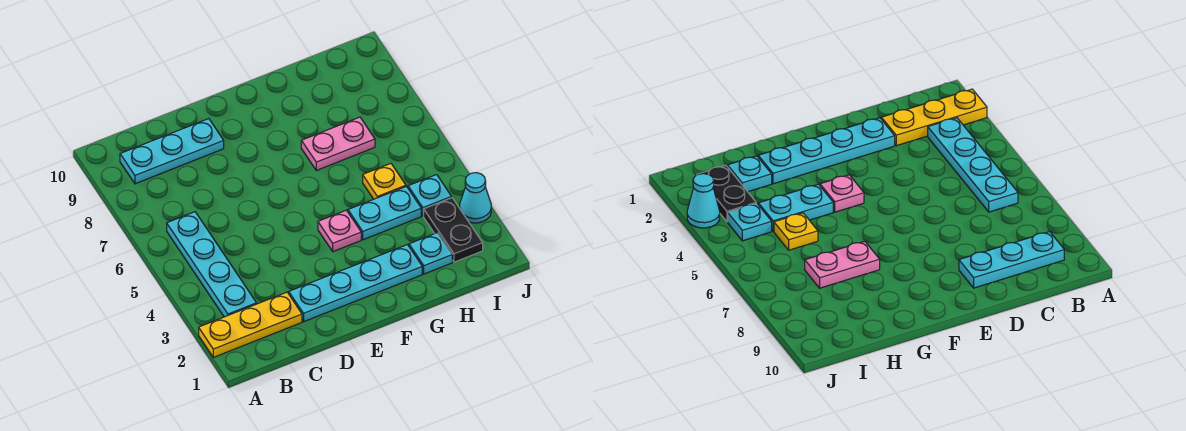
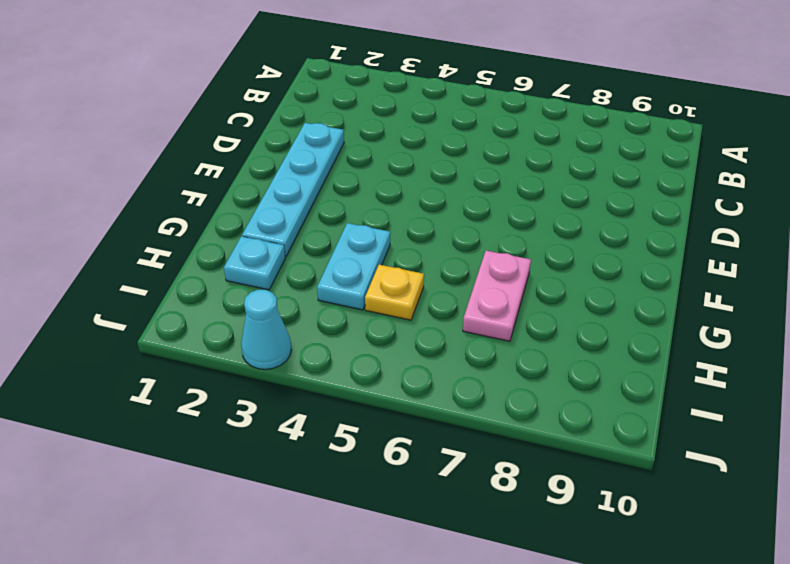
none -> yellow 1x3 plate [199,292,302,357]
none -> cyan 1x4 plate [167,212,257,317]
none -> cyan 1x3 plate [120,119,224,184]

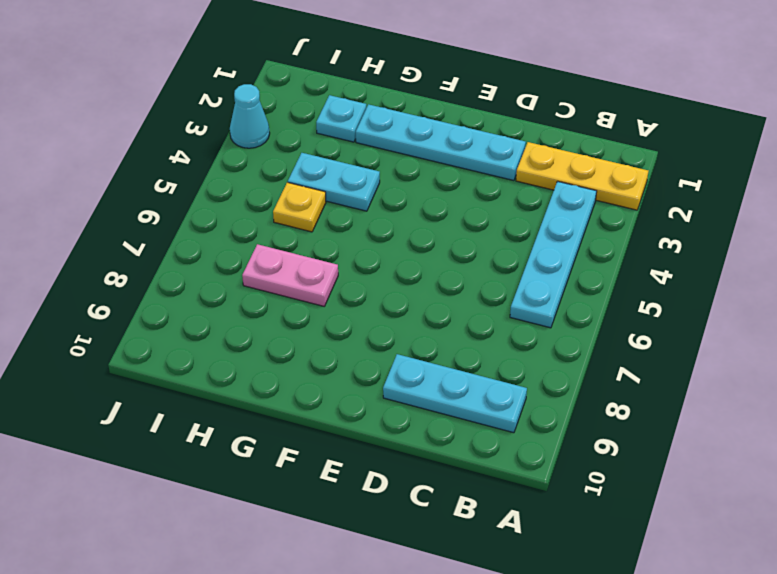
none -> pink 1x1 plate [318,210,361,252]
none -> black 1x2 plate [424,198,483,262]
none -> cyan 1x1 plate [408,175,452,216]

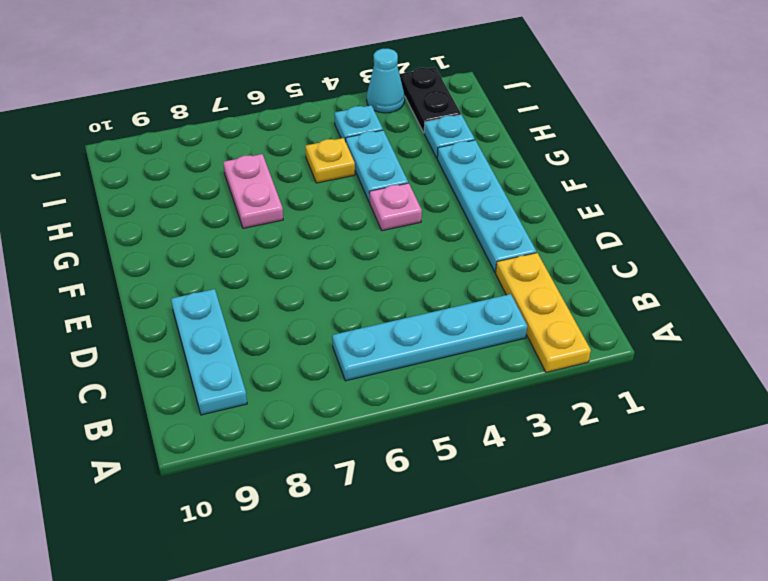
black 1x2 plate [400,67,461,132] -> black 1x2 plate turned to [424,198,483,262]

